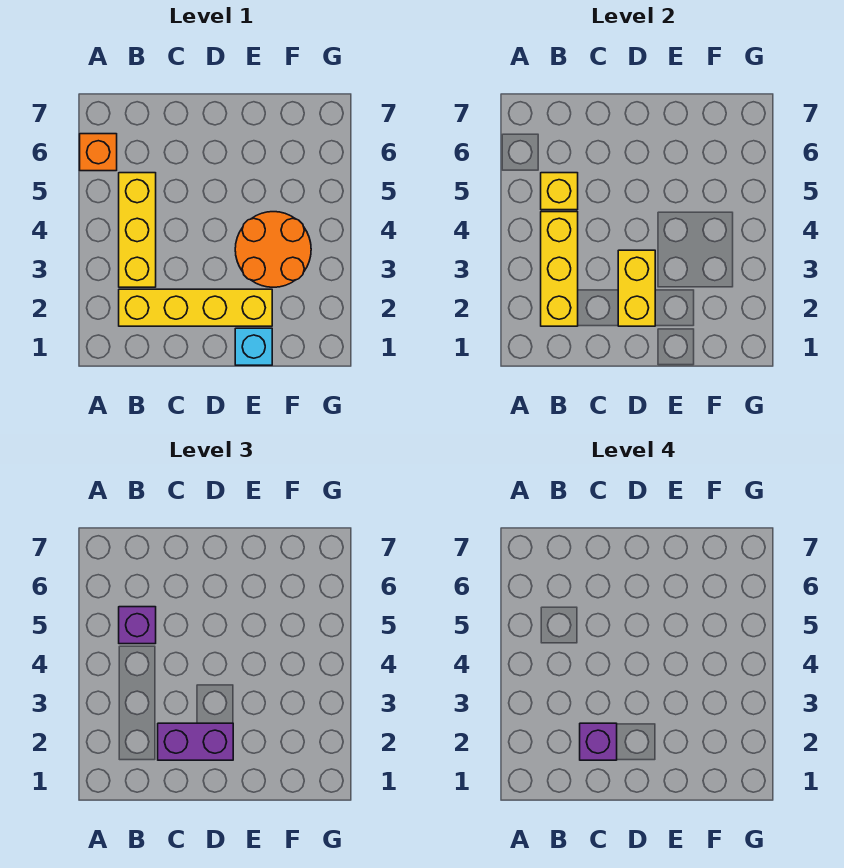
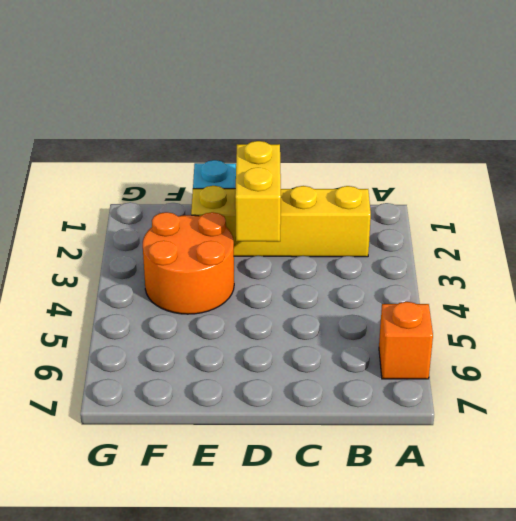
none -> yellow 1x3 brick [119,173,156,287]
none -> yellow 1x3 brick [541,212,578,326]

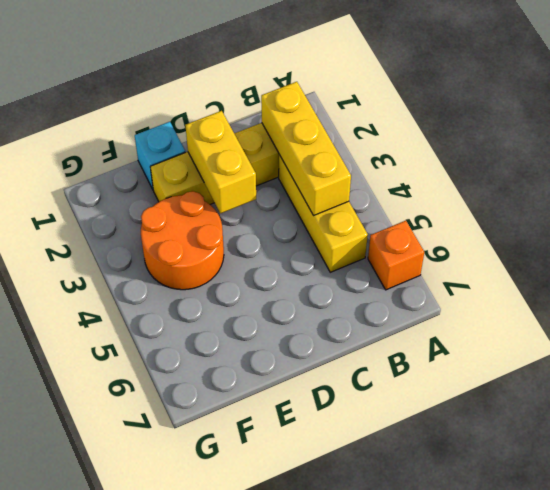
none -> yellow 1x1 brick [541,173,578,210]
none -> purple 1x1 brick [119,607,156,644]

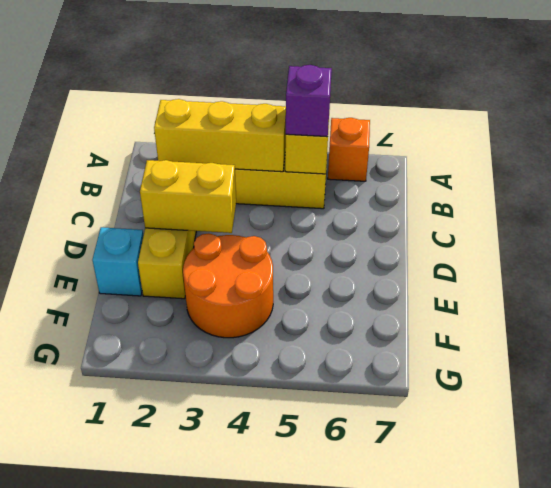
none -> purple 1x2 brick [158,723,233,760]
none -> purple 1x1 brick [580,723,617,760]

